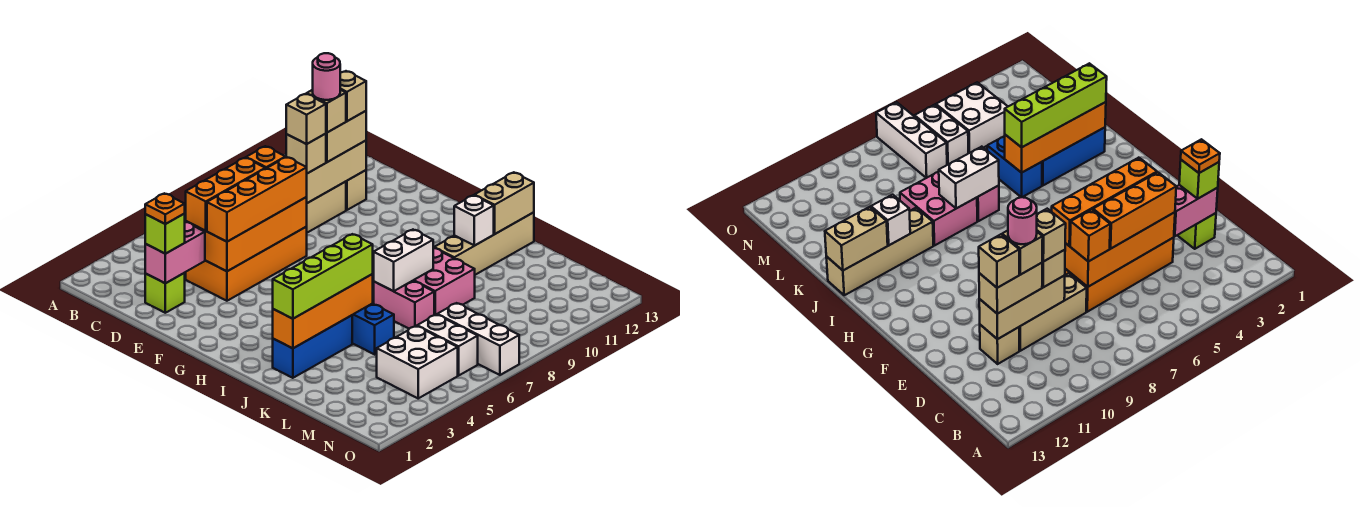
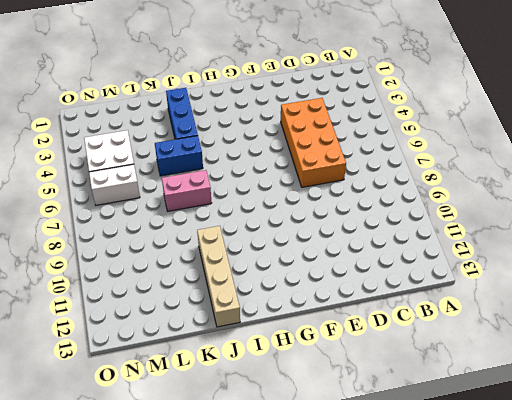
none -> lime 1x1 brick [145,273,185,313]
none -> tan 1x3 brick [306,182,346,233]
none -> tan 1x1 brick [346,170,366,210]
none -> pink 2x2 brick [413,248,475,315]

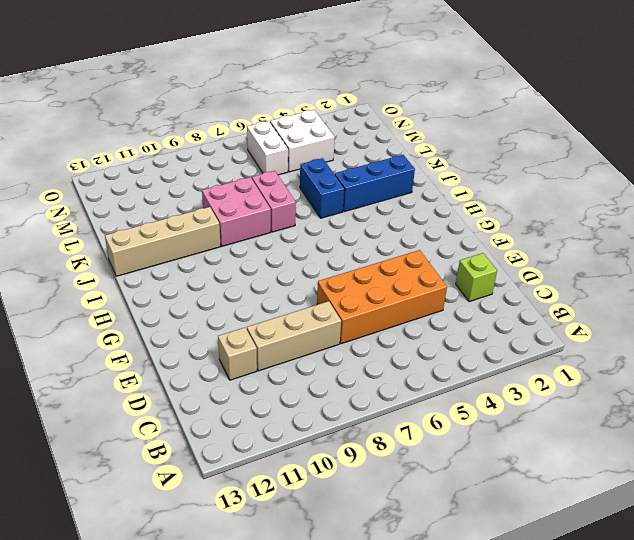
none -> white 1x3 brick [437,303,519,375]
none -> pink 1x2 brick [145,222,205,283]
none -> orange 2x4 brick [186,197,307,271]
none -> tan 1x3 brick [307,141,366,203]

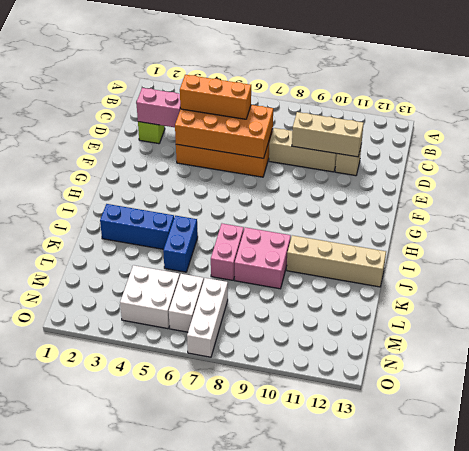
none -> orange 1x4 brick [273,274,373,348]
none -> white 1x2 brick [374,230,433,291]
none -> white 1x1 brick [454,195,494,246]
none -> tan 1x2 brick [474,172,534,234]

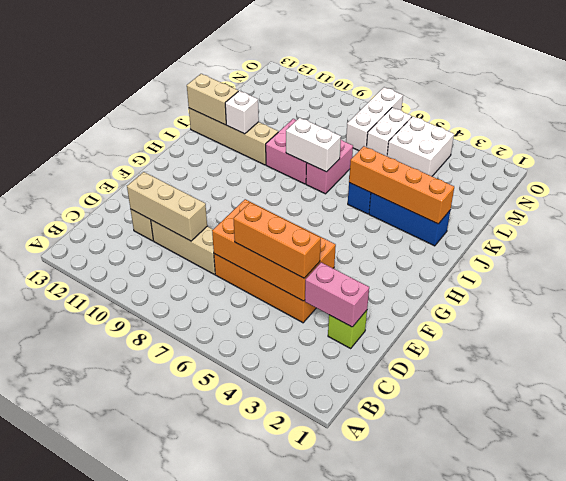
none -> lime 1x1 brick [145,214,185,254]
none -> orange 1x1 brick [246,146,286,169]
none -> tan 1x1 brick [286,134,326,173]
none -> tan 1x2 brick [326,111,366,162]

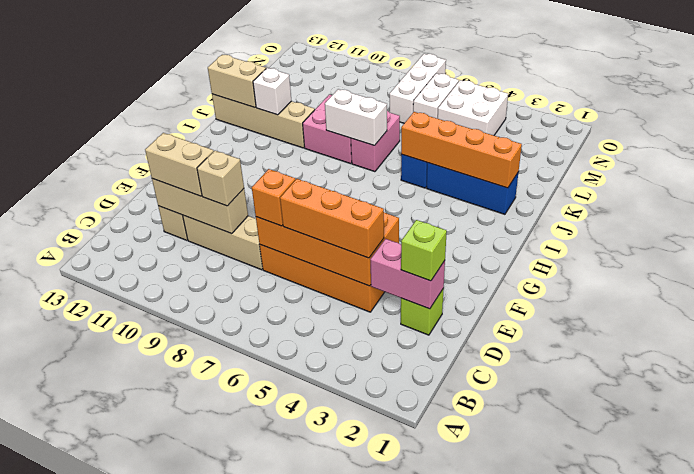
none -> orange 1x4 brick [207,157,307,242]
none -> lime 1x4 brick [273,234,373,319]
none -> orange 1x1 plate [145,193,185,224]
none -> tan 1x1 brick [286,94,326,144]

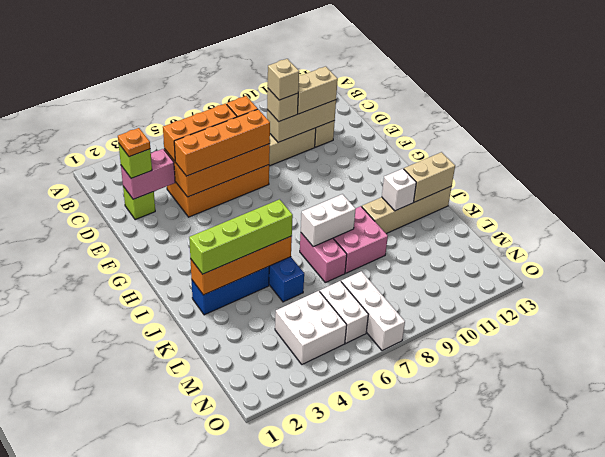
none -> tan 1x1 brick [307,90,346,133]
none -> tan 1x1 brick [340,71,366,121]
none -> pink 1x1 round brick [313,53,340,100]

